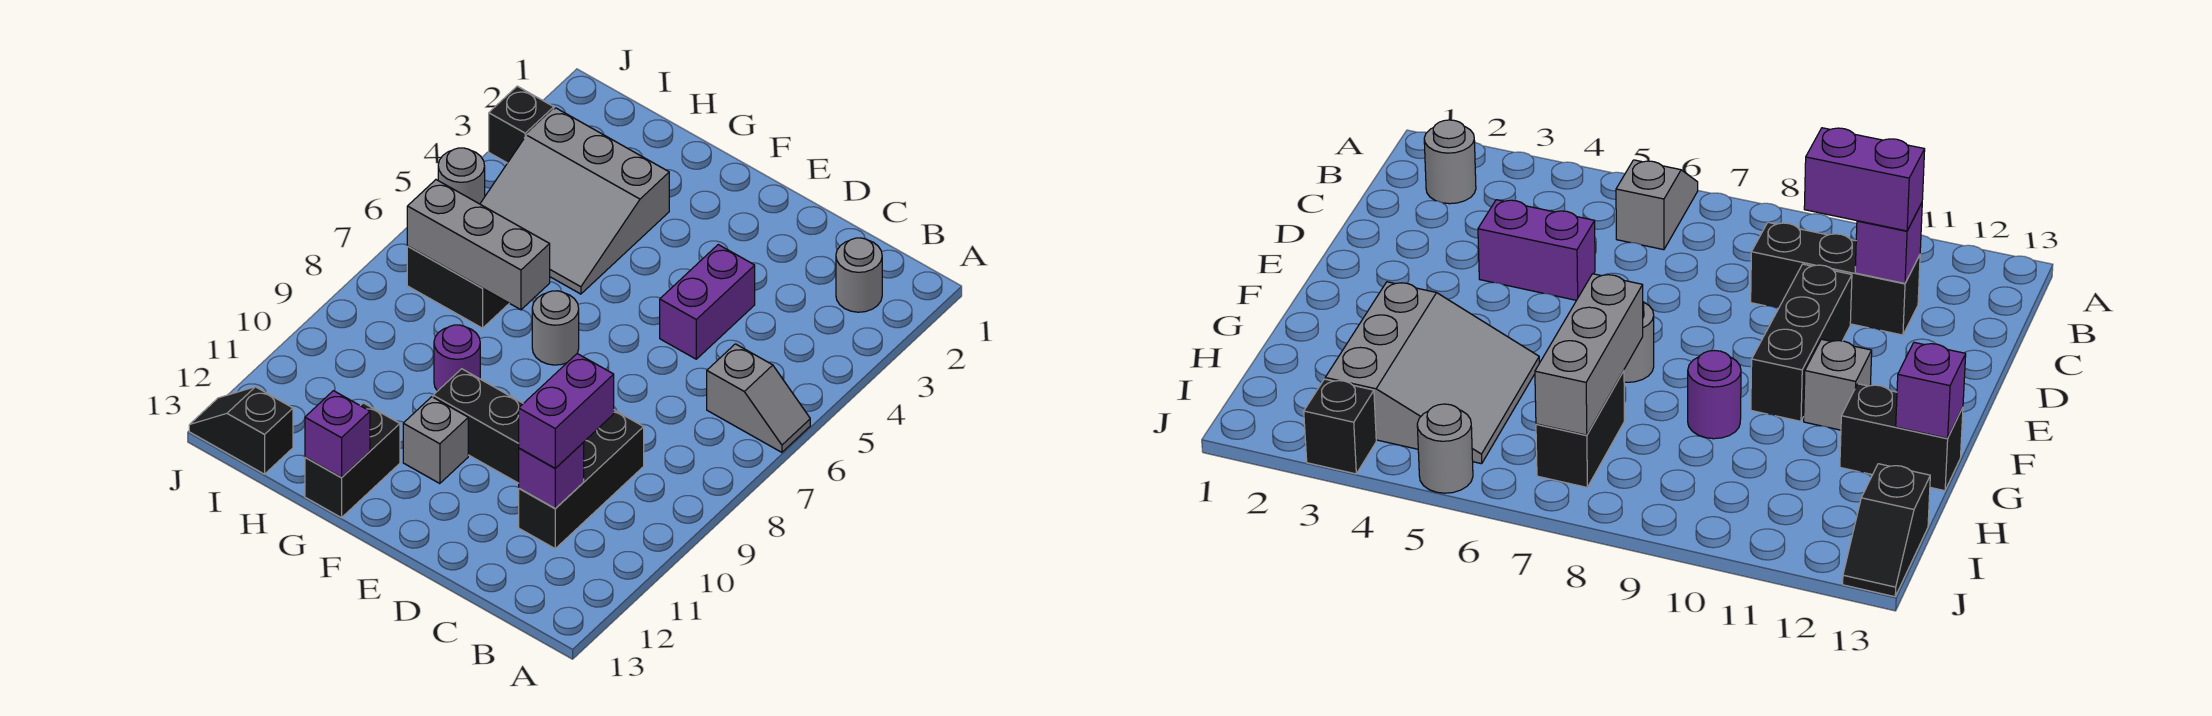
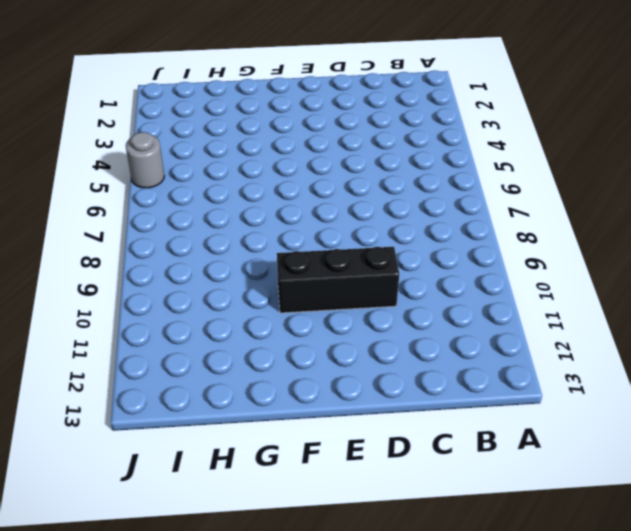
none -> grey 1x2 slope [707,344,810,452]
none -> grey 1x1 round brick [836,238,882,312]
none -> black 1x3 brick [519,410,644,548]

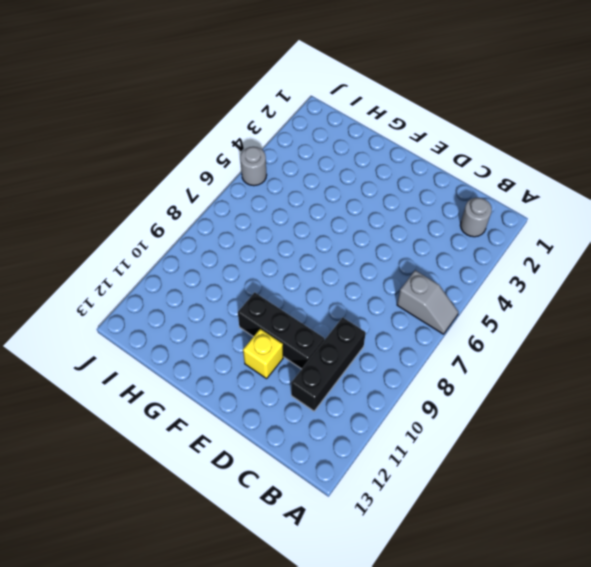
yellow 1x1 brick [243,329,283,379] -> none
none -> purple 1x2 brick [660,245,755,359]
none -> grey 1x1 round brick [532,291,579,365]
none -> grey 1x1 brick [403,397,468,484]

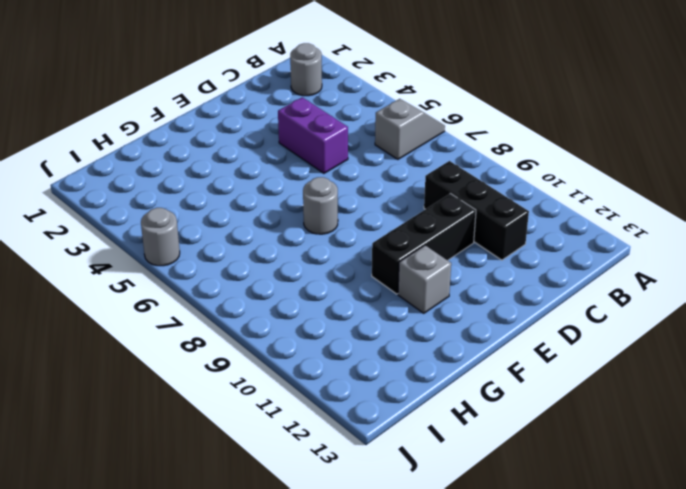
none -> grey 3x3 slope [480,108,669,294]
none -> purple 1x1 round brick [434,325,480,391]
none -> black 1x2 brick [305,403,400,518]

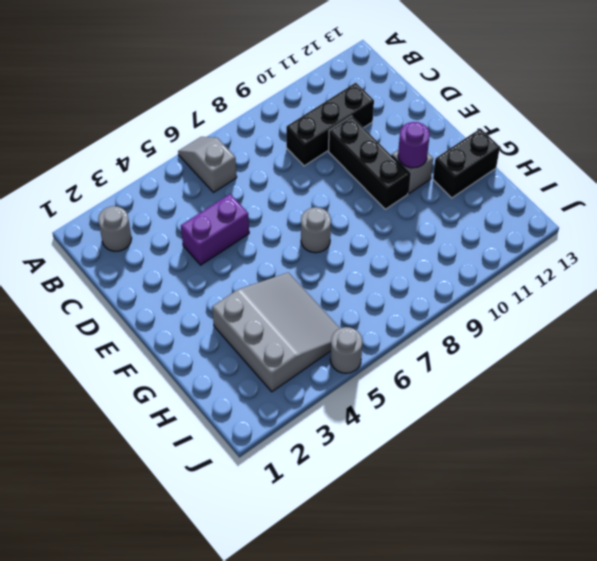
purple 1x1 round brick [398,122,430,168] -> purple 1x1 round brick moved to [434,325,480,391]
none -> black 1x2 brick [407,246,509,328]
none -> black 1x2 slope [189,387,293,474]
none -> black 1x1 brick [489,86,554,163]

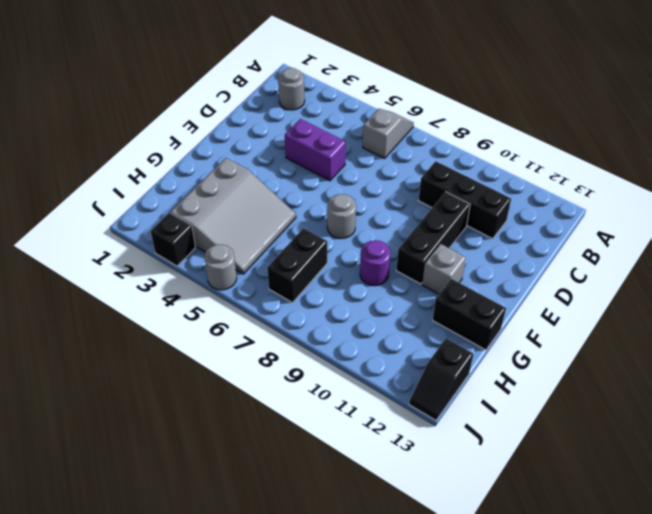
none -> purple 1x1 brick [519,442,584,509]
none -> grey 1x3 brick [407,180,550,310]
none -> purple 1x1 brick [305,391,370,477]

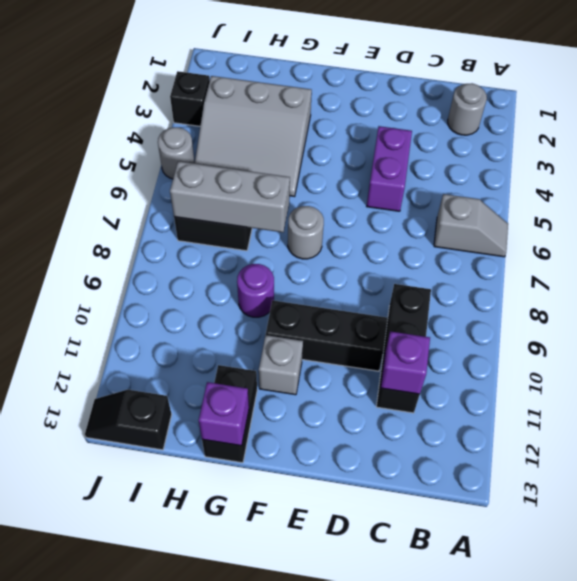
none -> purple 1x2 brick [519,354,614,468]

